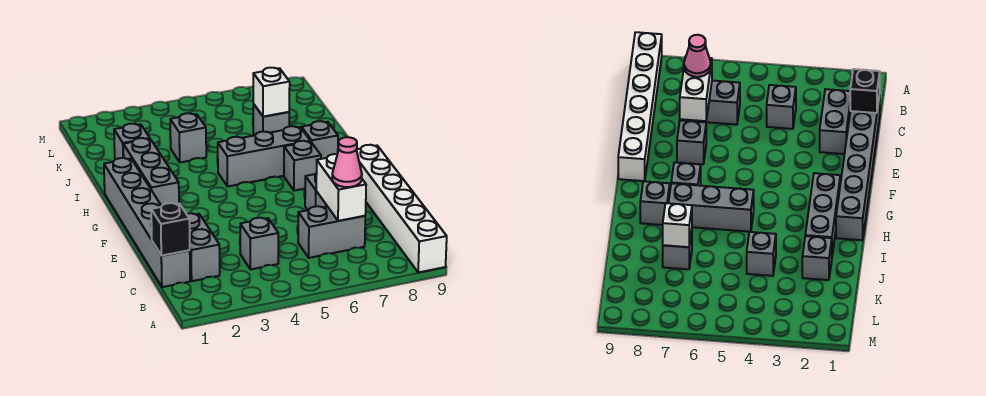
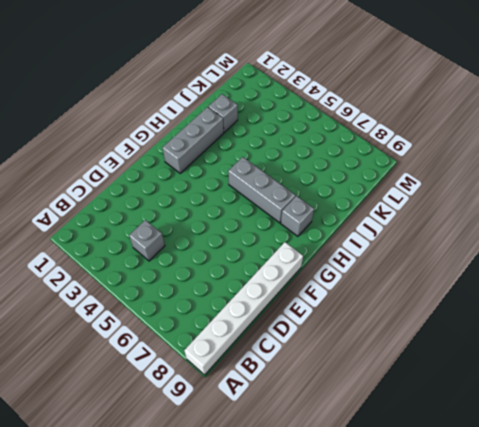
none -> grey 1x6 brick [104,158,190,287]
none -> grey 1x2 brick [187,213,220,281]
none -> grey 1x2 brick [298,206,365,258]

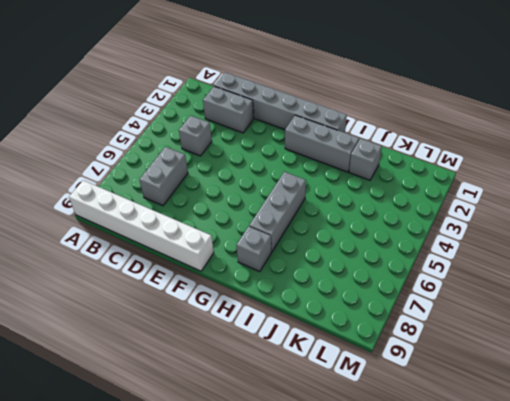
none -> grey 1x1 brick [305,173,327,210]
none -> grey 1x1 brick [284,141,321,191]
none -> grey 1x1 brick [170,113,206,162]

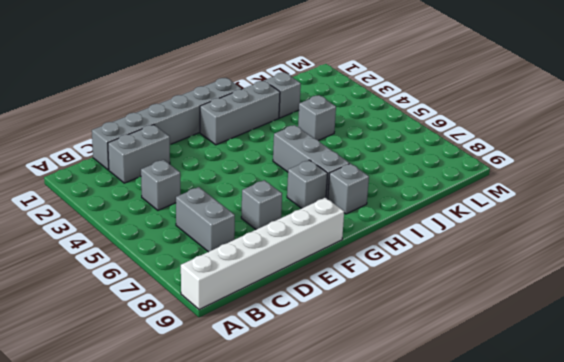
none -> grey 1x1 brick [253,104,289,135]
none -> black 1x1 brick [151,203,190,256]
none -> white 1x2 brick [316,154,366,221]

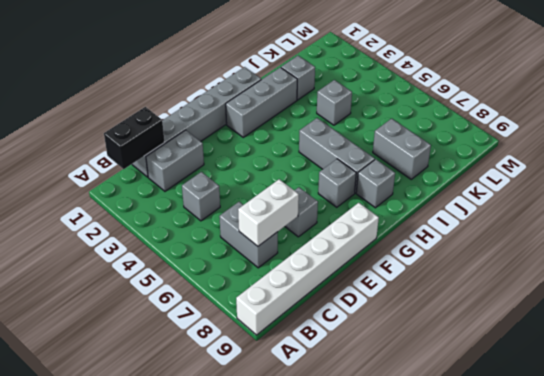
black 1x2 brick [104,107,165,169] -> black 1x1 brick [151,203,190,256]
grey 1x2 brick [373,118,431,179] -> grey 1x1 brick [253,104,289,135]
none -> white 1x1 brick [253,68,290,117]
none -> pink 1x1 cone [332,137,362,187]

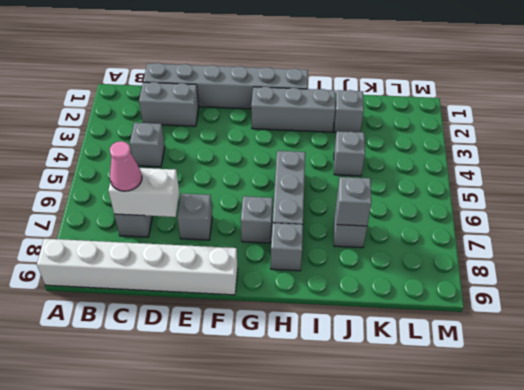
grey 1x1 brick [337,177,372,226] -> white 1x1 brick [253,68,290,117]
none -> black 1x1 brick [151,203,190,256]

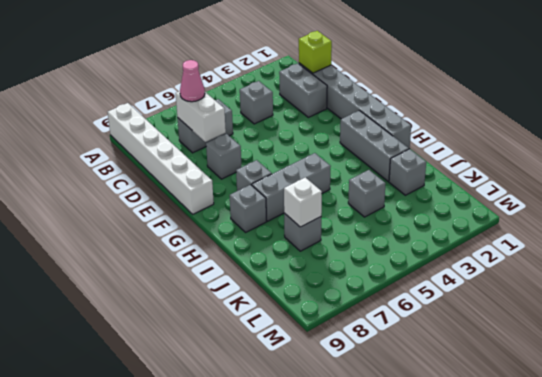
lime 1x1 brick [299,31,332,73] -> black 1x1 brick [151,203,190,256]

